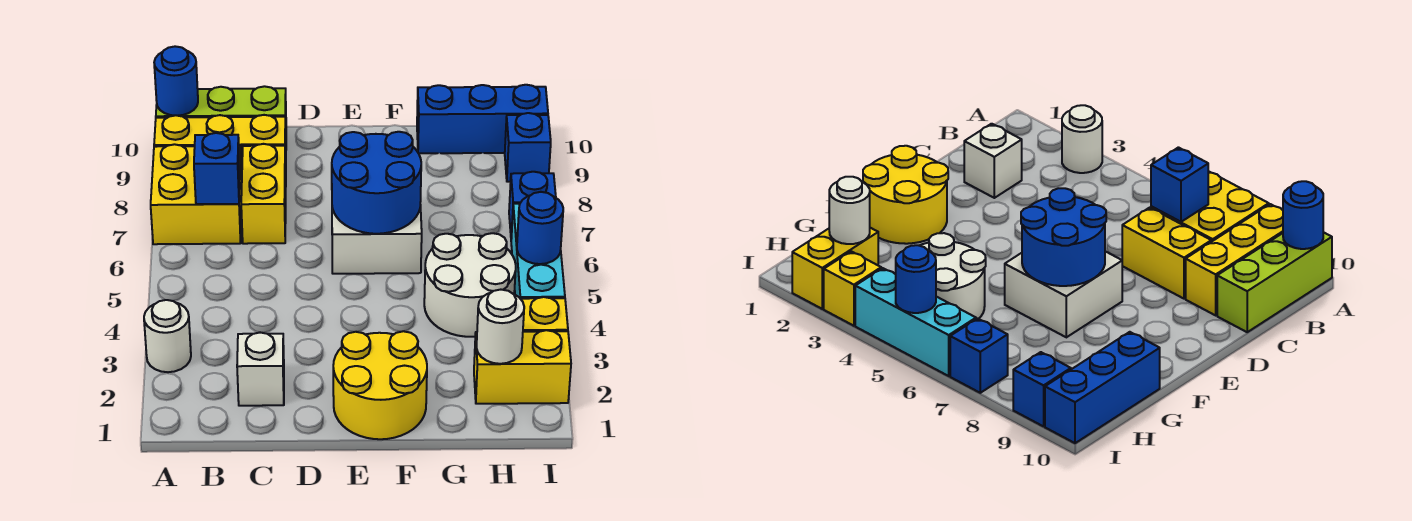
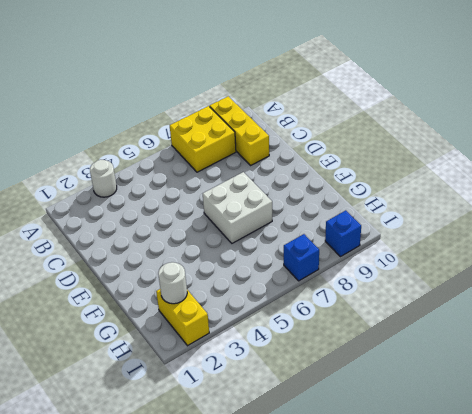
none -> lime 1x3 brick [156,86,286,127]
none -> white 1x1 brick [237,332,284,406]
none -> yellow 1x2 brick [241,144,286,244]

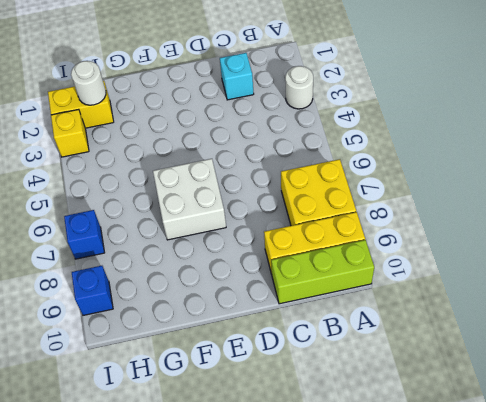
cyan 1x1 brick [220,53,254,100] -> white 1x1 brick [237,332,284,406]
none -> yellow 1x2 brick [241,144,286,244]
none -> yellow 2x2 round brick [333,331,427,439]
none -> white 2x2 round brick [424,233,516,337]

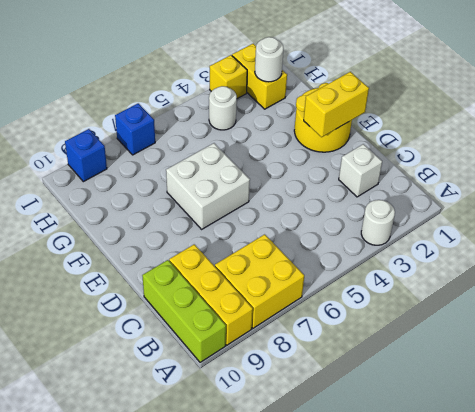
yellow 1x2 brick [304,72,369,137] -> yellow 1x2 brick moved to [241,144,286,244]
white 1x1 round brick [209,86,237,130] -> white 2x2 round brick [424,233,516,337]
none -> blue 1x3 brick [417,85,548,153]
none -> cyan 1x3 brick [511,204,565,299]
none -> blue 1x1 round brick [154,46,198,116]

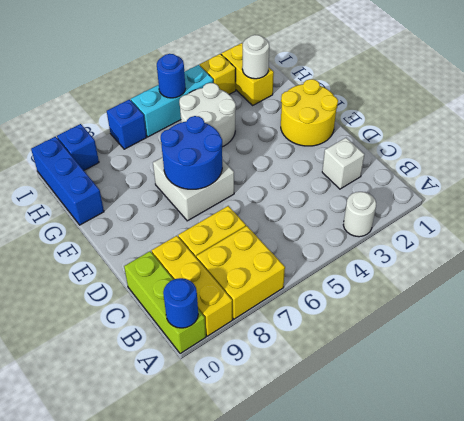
none -> blue 1x1 brick [194,133,240,204]

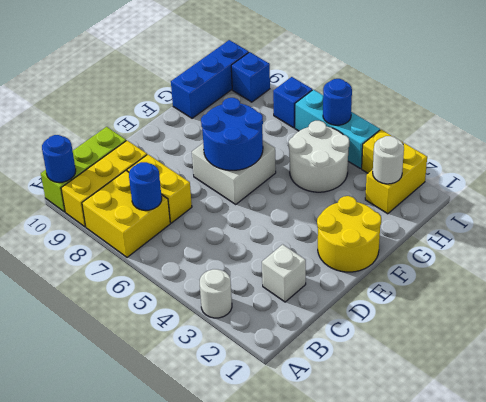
blue 1x1 round brick [129,162,162,210] -> blue 1x1 brick [194,133,240,204]

